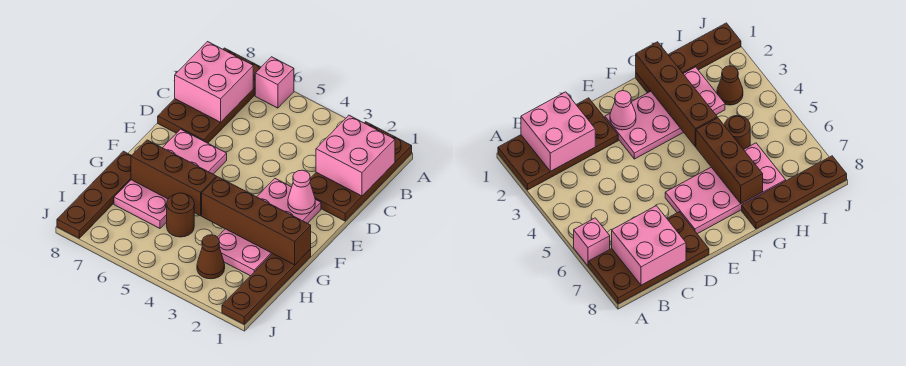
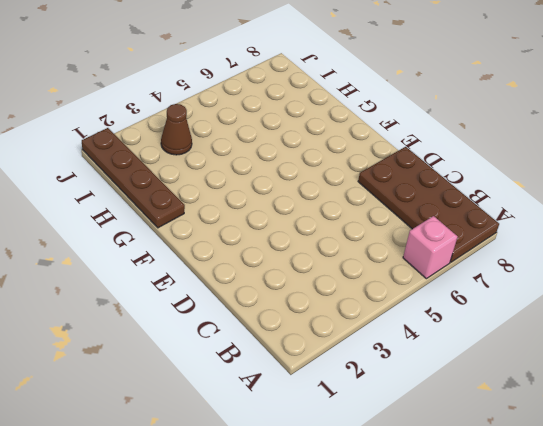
none -> brown 2x4 plate [310,122,412,221]
none -> pink 2x4 plate [218,179,321,276]
none -> pink 2x4 plate [114,129,227,228]

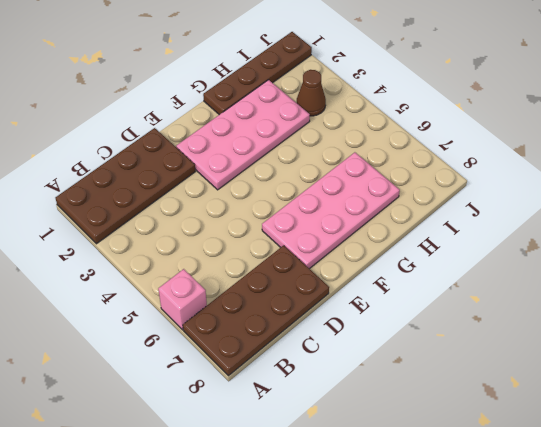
none -> brown 1x4 plate [57,151,131,238]
none -> brown 1x1 round brick [167,193,194,237]
none -> pink 2x2 brick [316,115,395,196]

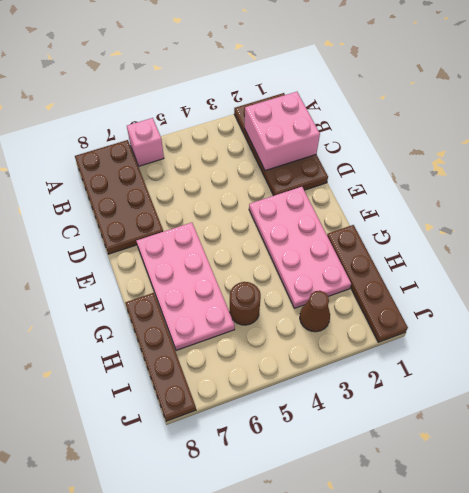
none -> pink 2x2 brick [175,42,253,122]
none -> pink 1x1 cone [288,170,315,214]
none -> brown 1x4 brick [202,177,311,265]

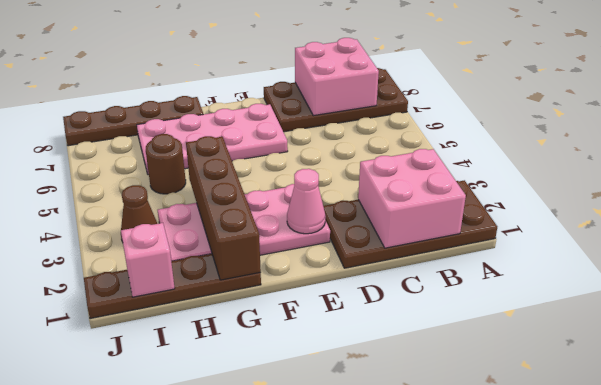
pink 1x1 brick [121,223,175,297] -> pink 1x1 brick moved to [255,57,294,108]
none -> brown 1x3 brick [131,140,217,216]

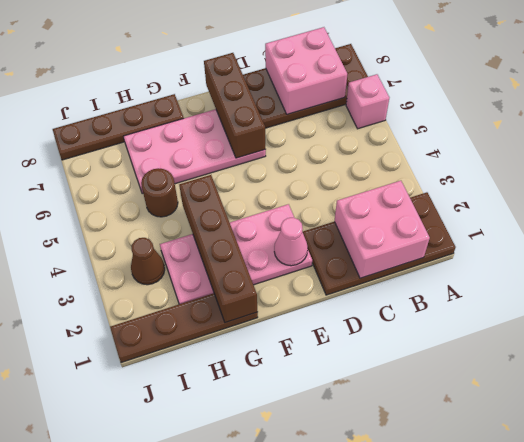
brown 1x3 brick [204,53,265,158] -> brown 1x3 brick moved to [131,140,217,216]

